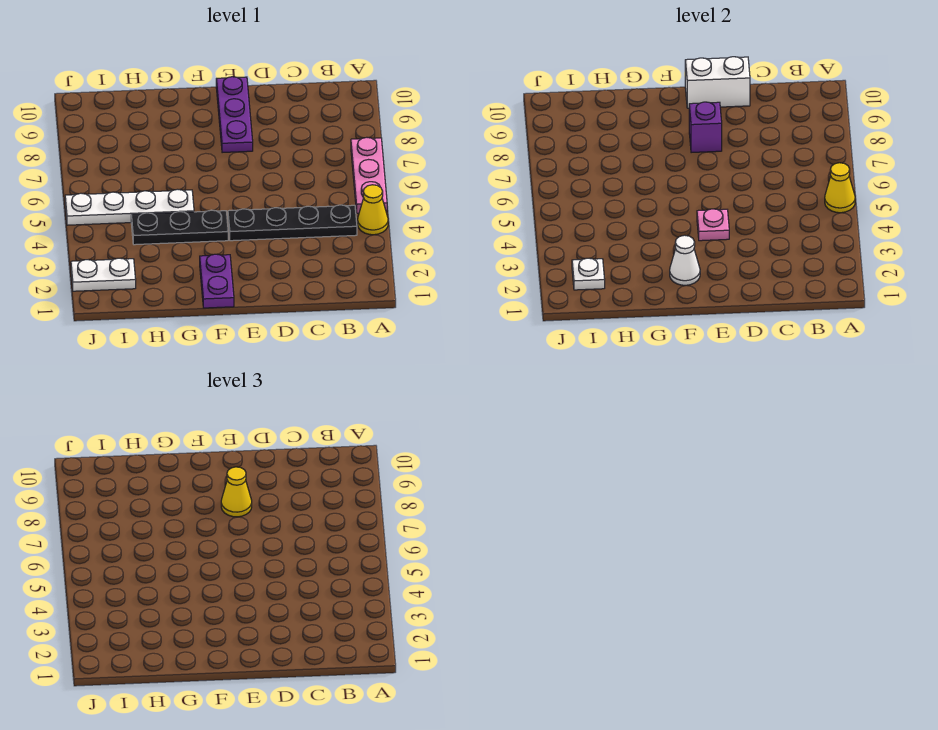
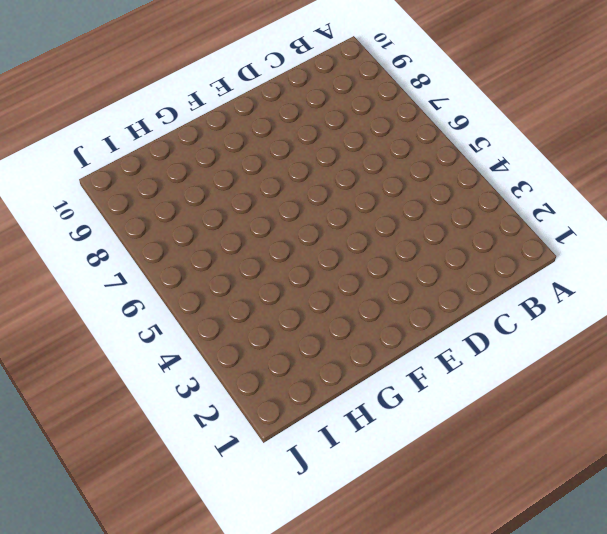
none -> yellow 1x1 cone [358,185,388,235]
none -> pink 1x3 plate [351,137,387,213]
none -> black 1x4 plate [228,205,357,241]

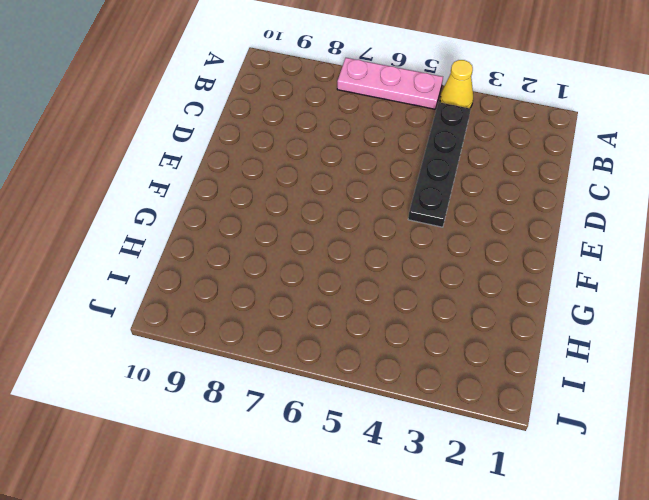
none -> purple 1x3 plate [216,77,253,153]
none -> purple 1x2 plate [200,254,234,308]
none -> black 1x3 plate [131,210,228,245]

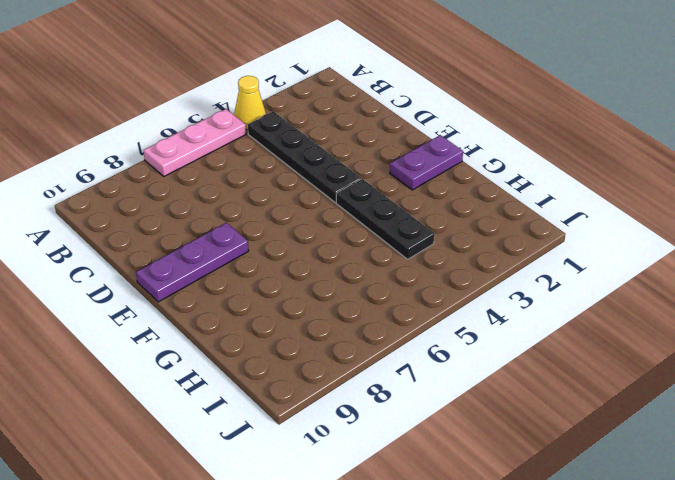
none -> white 1x4 plate [65,189,194,225]
none -> white 1x2 plate [71,258,136,291]
none -> yellow 1x1 cone [825,163,855,213]

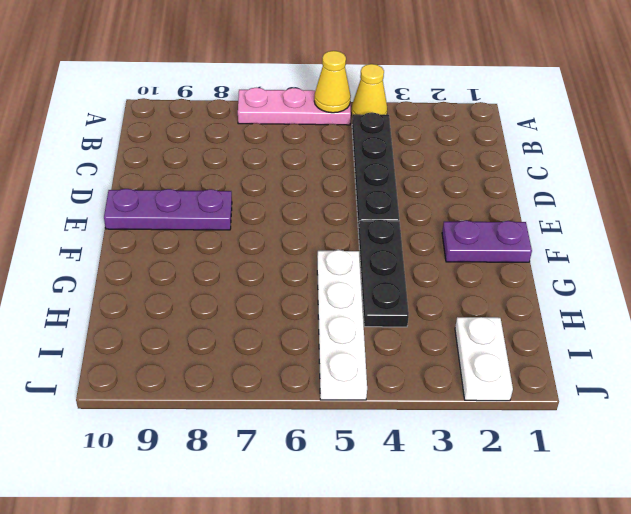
none -> white 1x2 brick [685,57,750,108]
none -> pink 1x1 plate [697,209,729,241]
none -> purple 1x1 brick [689,102,722,153]

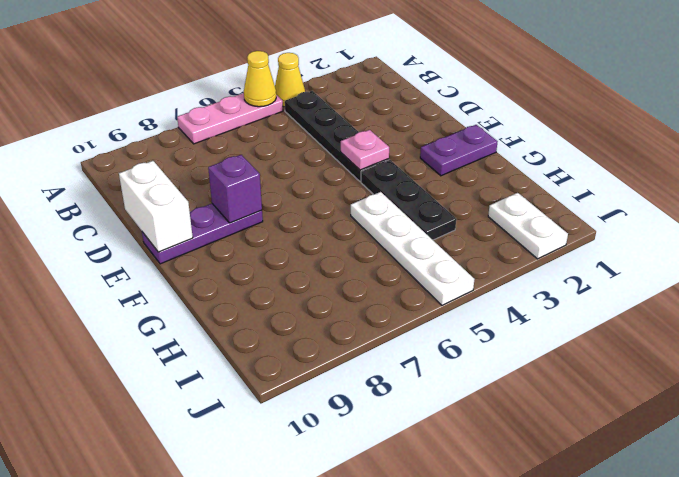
none -> white 1x1 cone [670,235,700,285]
none -> white 1x1 plate [572,258,605,290]
none -> yellow 1x1 cone [221,467,252,517]

